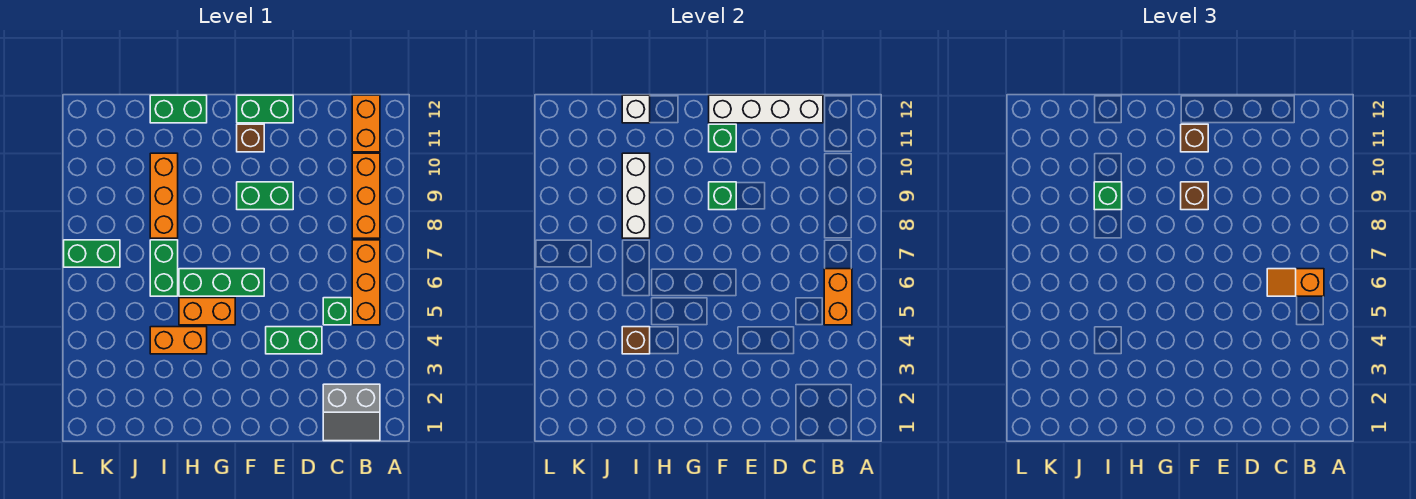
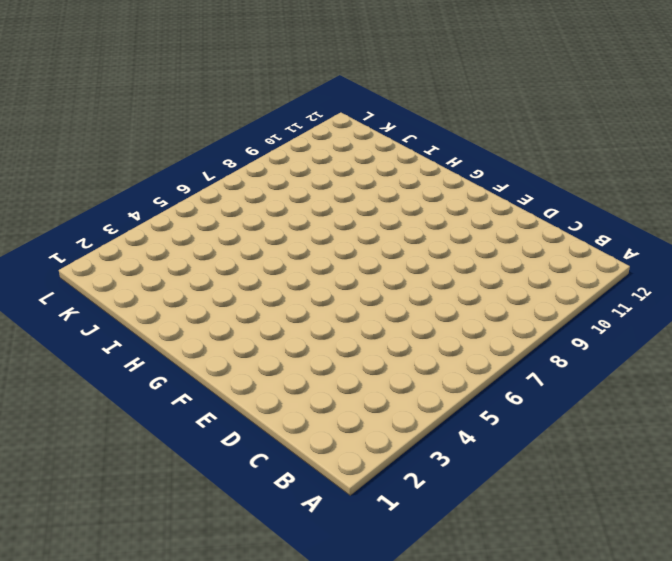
none -> grey 2x2 slope [323,384,380,441]
none -> orange 1x3 brick [352,240,380,325]
none -> orange 1x3 brick [352,153,380,238]

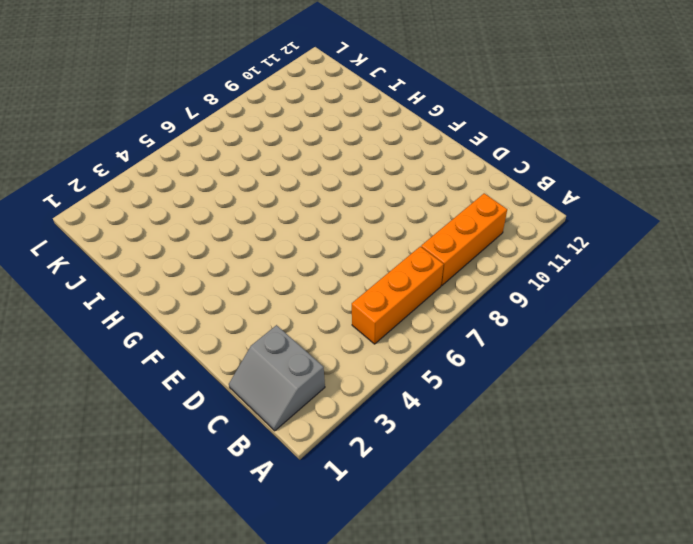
none -> orange 1x2 brick [352,95,380,152]
none -> green 1x1 brick [323,298,351,325]
none -> green 1x2 brick [266,327,322,354]

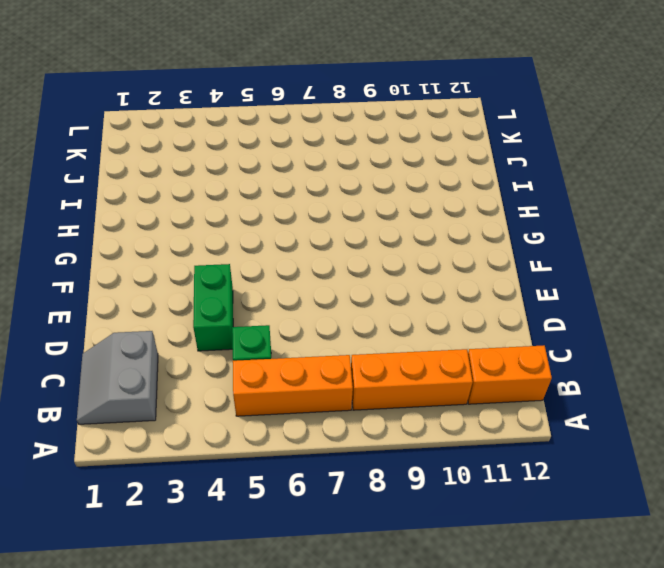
none -> green 1x2 brick [237,182,293,210]
none -> green 1x2 brick [237,95,293,123]
none -> green 1x3 brick [179,269,264,296]

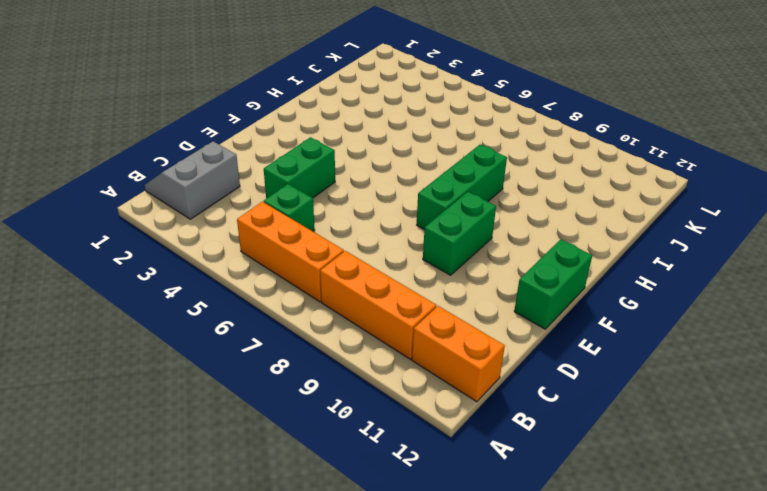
green 1x3 brick [417,144,507,229] -> green 1x3 brick moved to [179,269,264,296]
none -> brown 1x1 brick [237,124,264,152]
none -> orange 1x2 brick [179,298,235,325]
none -> orange 1x2 brick [150,327,207,354]

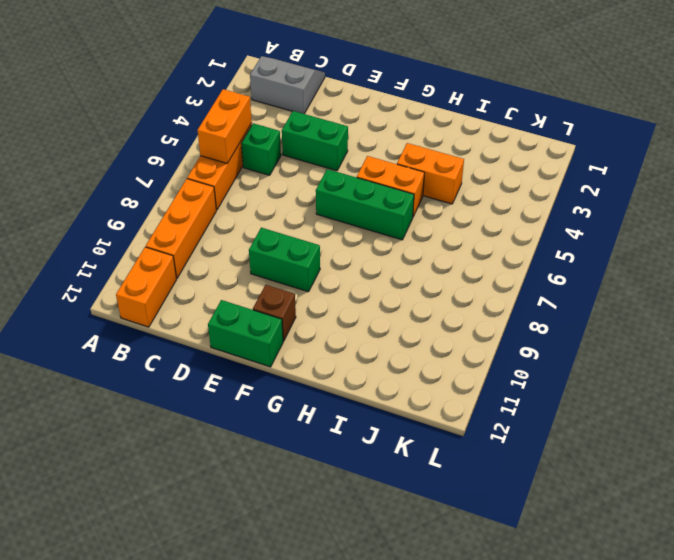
none -> green 1x2 brick [150,95,207,123]
none -> green 1x2 brick [150,240,178,296]
none -> orange 1x3 brick [150,153,178,238]

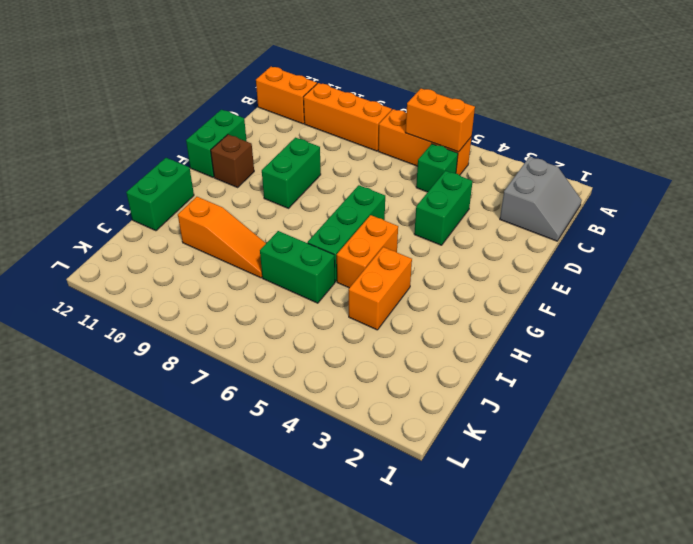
orange 1x3 slope [178,197,266,278] -> orange 1x3 brick [150,153,178,238]
none -> green 1x2 brick [64,240,120,267]
none -> white 1x4 brick [709,95,823,123]
none -> green 1x1 brick [709,182,736,210]

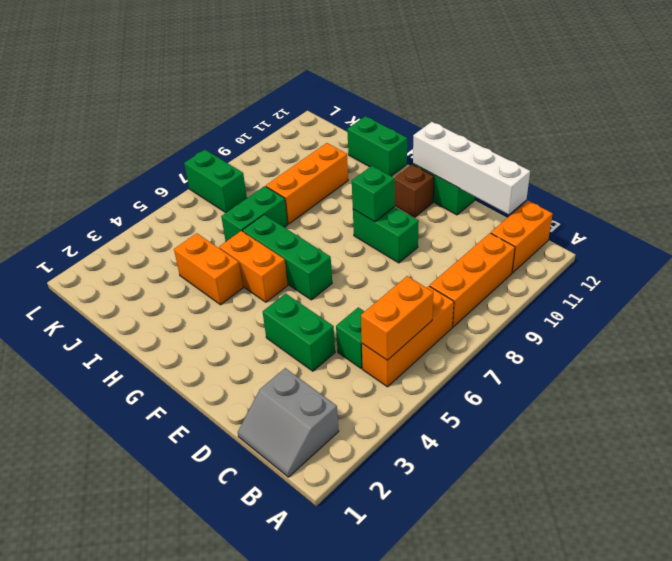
none -> green 1x1 brick [709,124,736,152]
none -> brown 1x1 brick [622,327,650,354]
none -> white 1x3 brick [622,153,650,238]

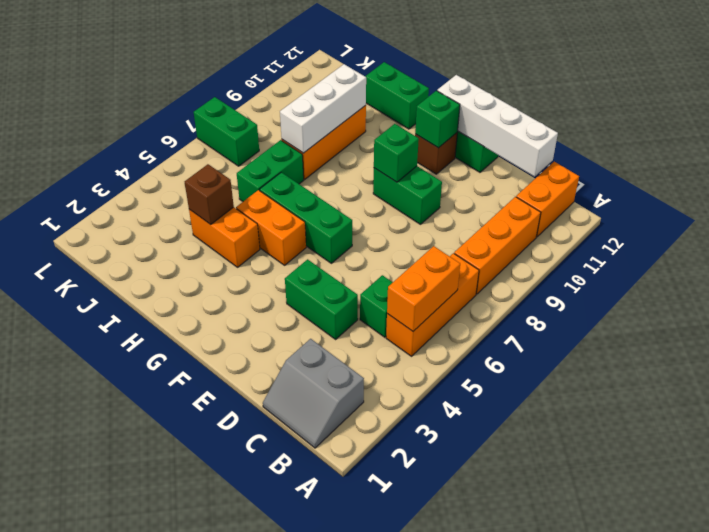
none -> white 1x1 brick [622,95,650,123]
none -> orange 1x2 slope [1267,269,1324,296]
none -> brown 1x1 brick [1181,182,1208,210]

